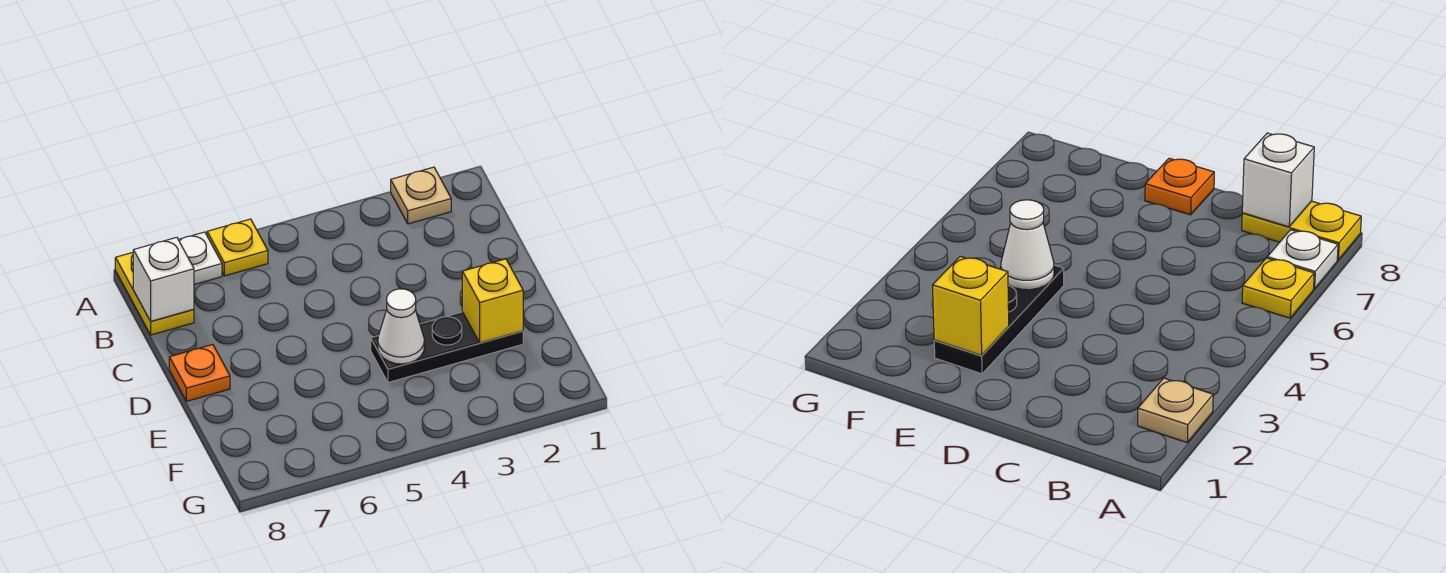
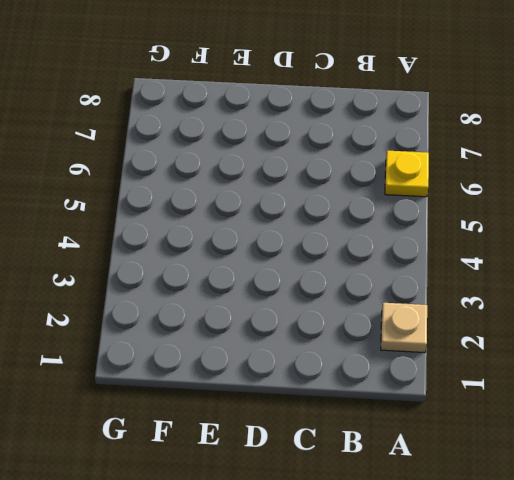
none -> white 1x1 plate [178,232,222,285]
none -> yellow 1x2 plate [115,252,194,335]

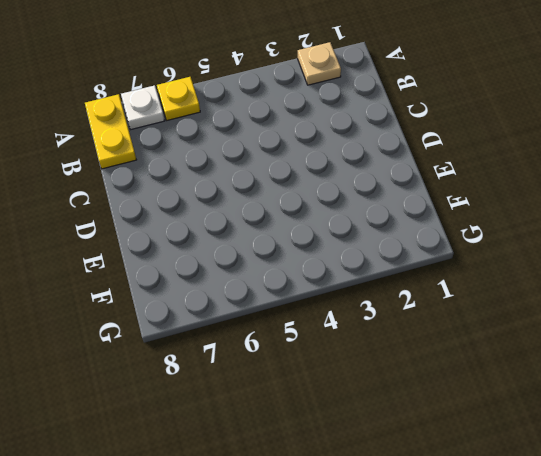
none -> orange 1x1 plate [169,345,230,401]
none -> black 1x3 plate [371,312,523,383]

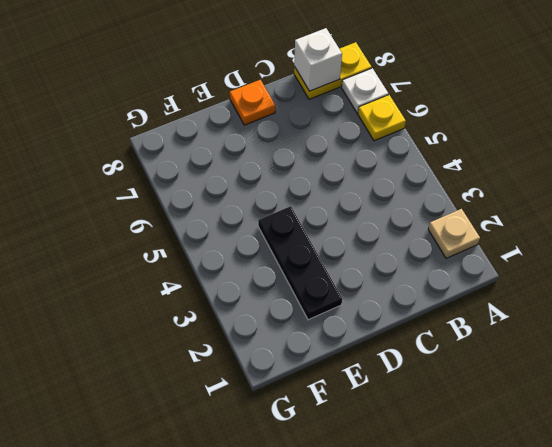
none -> yellow 1x1 brick [462,259,523,343]
none -> white 1x1 cone [378,289,425,364]

